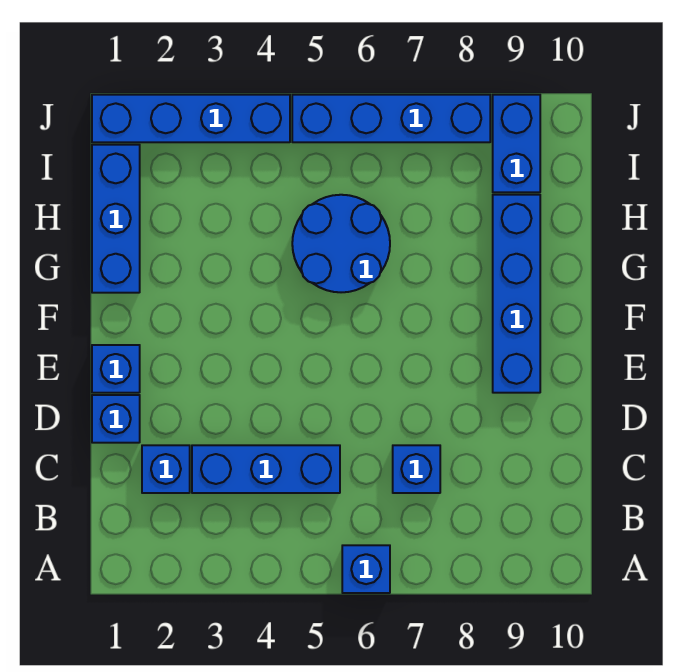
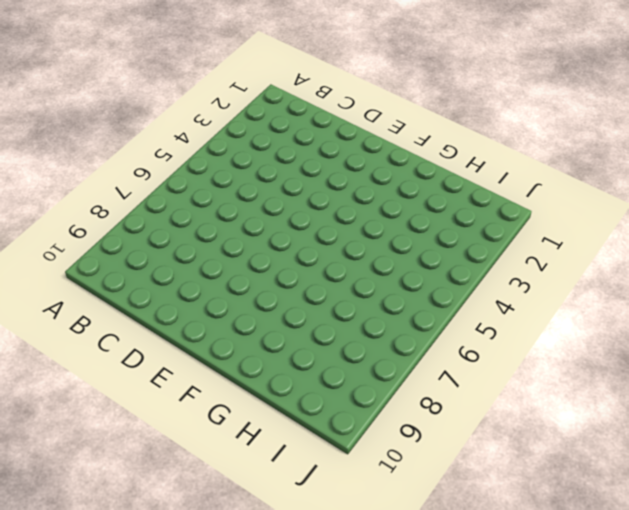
none -> blue 1x1 brick [342,545,390,593]
none -> blue 1x1 brick [142,445,190,493]
none -> blue 1x3 brick [192,445,340,493]

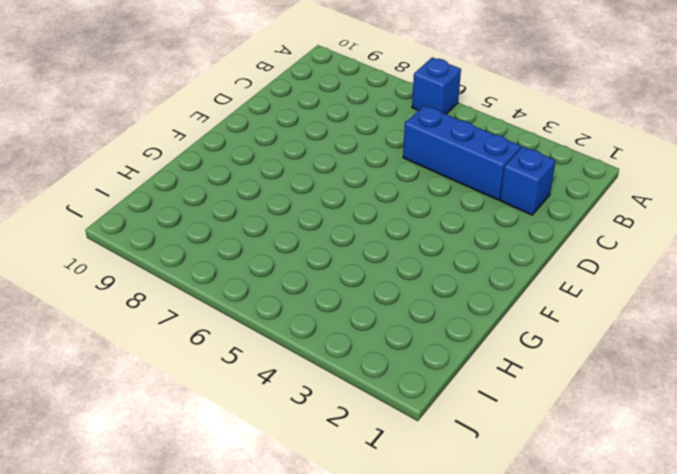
none -> blue 1x1 brick [393,445,440,493]
none -> blue 1x1 brick [92,395,140,443]
none -> blue 1x1 brick [92,345,140,393]

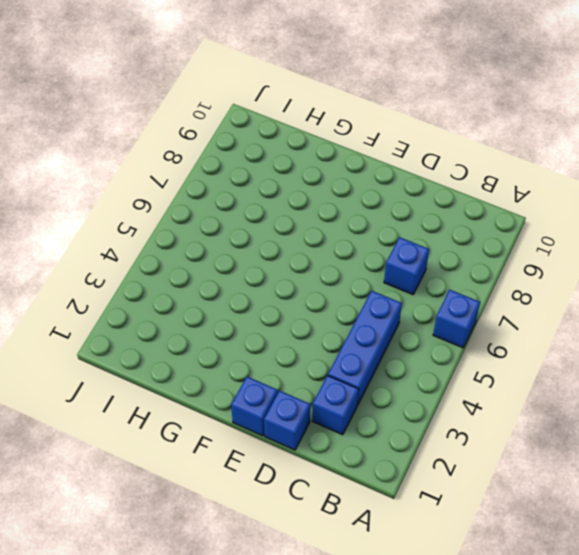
none -> blue 1x4 brick [493,195,540,393]
none -> blue 1x3 brick [92,145,140,293]
none -> blue 2x2 round brick [292,195,390,292]

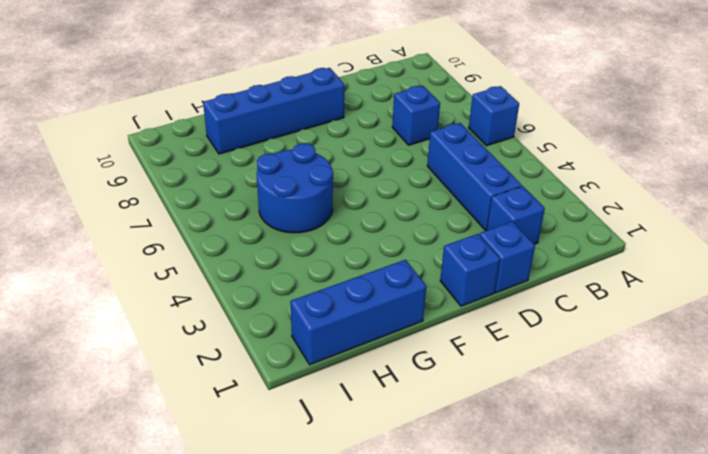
none -> blue 1x2 brick [493,95,540,192]
none -> blue 1x4 brick [92,95,290,142]
none -> blue 1x4 brick [292,95,490,142]

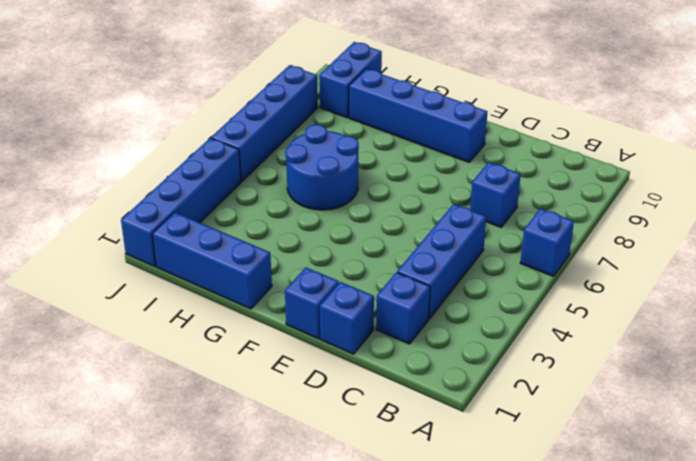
blue 1x2 brick [319,42,382,118] -> blue 1x2 brick turned to [493,95,540,192]

